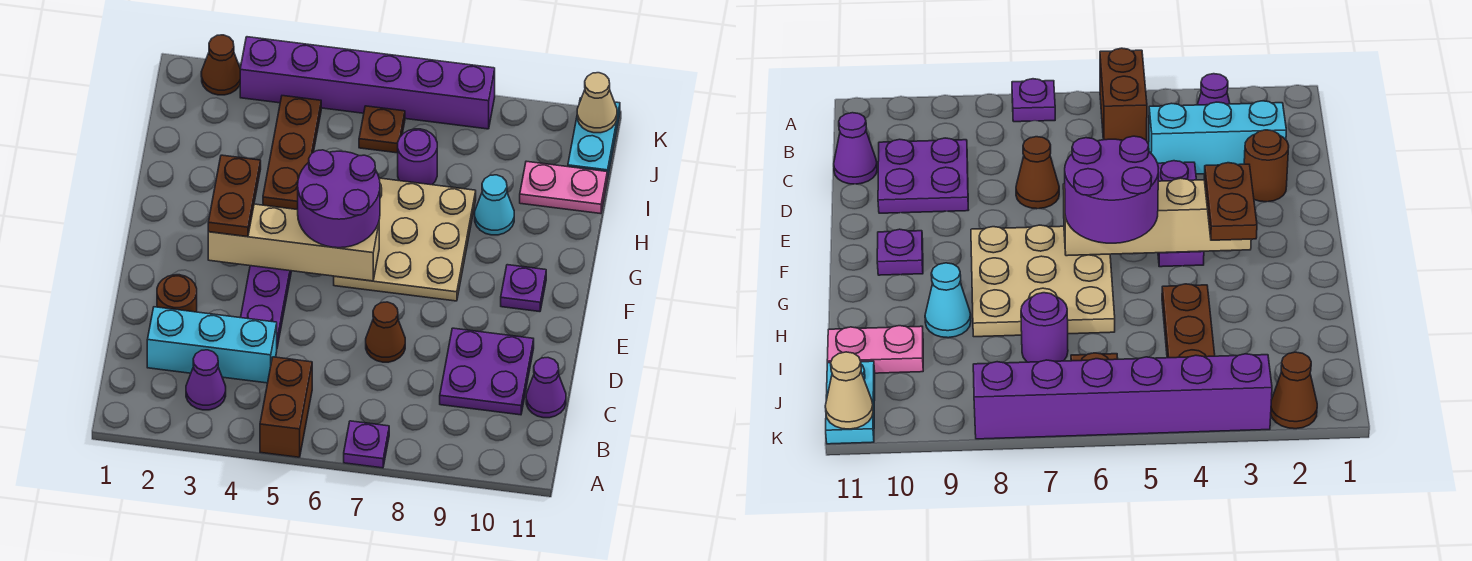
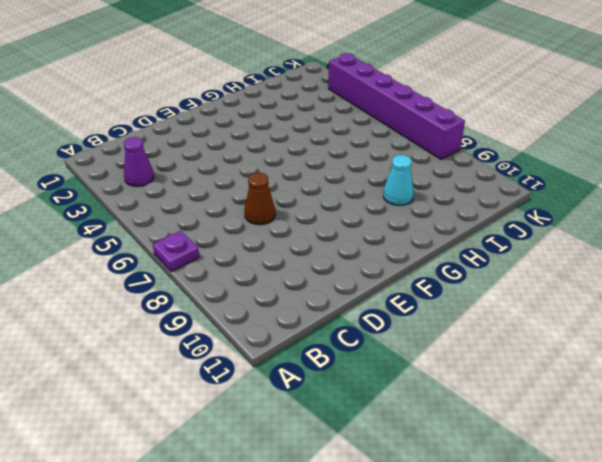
none -> brown 1x2 brick [260,357,312,457]
none -> cyan 1x3 brick [147,307,277,383]
none -> purple 2x2 plate [440,328,534,415]

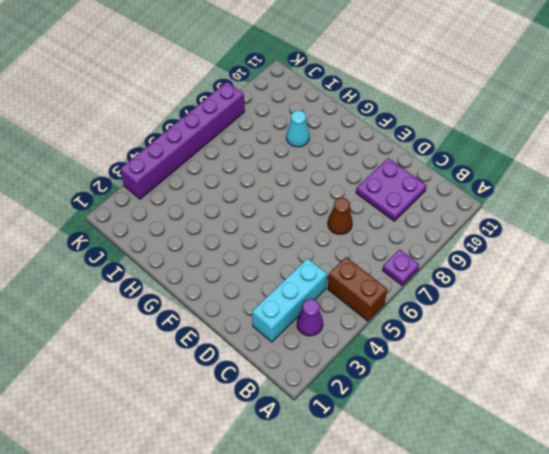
none -> purple 1x1 cone [526,358,566,418]
none -> brown 1x1 round brick [157,275,197,312]
none -> purple 1x3 plate [241,266,291,347]

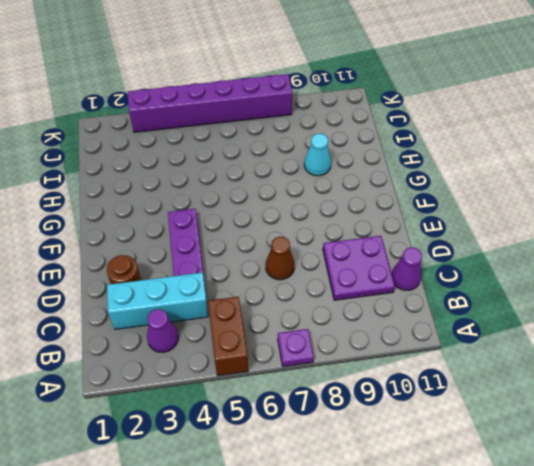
none -> tan 3x3 plate [334,178,476,301]
none -> purple 1x1 plate [501,265,546,312]
none -> brown 1x3 plate [263,96,321,210]

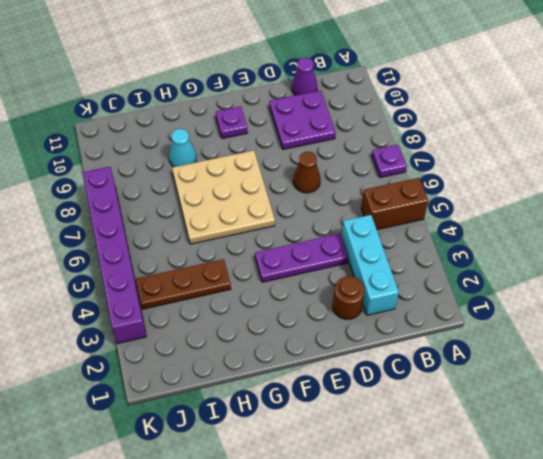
none -> purple 1x1 cone [186,350,226,410]
none -> purple 1x1 round brick [398,129,437,185]
none -> pink 1x2 plate [520,161,607,214]

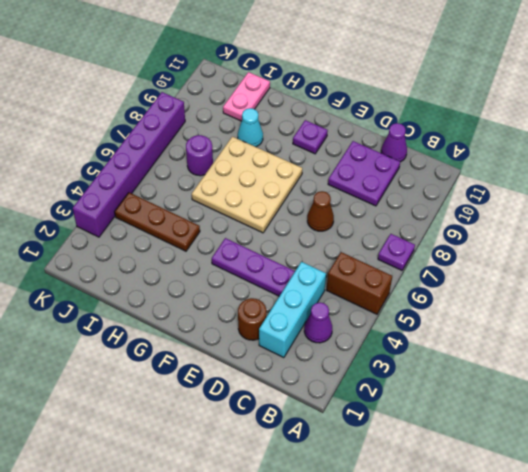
none -> brown 1x1 plate [359,106,405,153]
none -> cyan 1x2 plate [568,98,620,179]
none -> brown 1x1 cone [201,35,240,95]

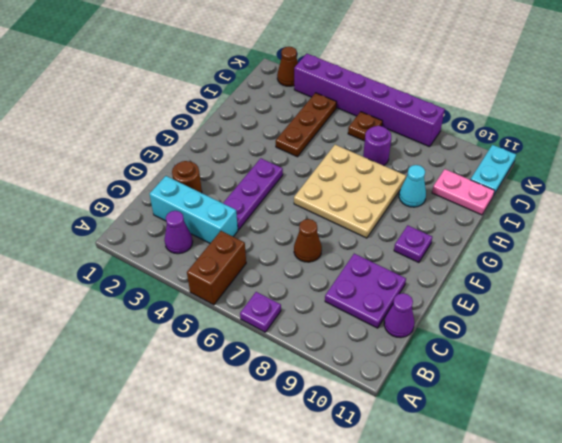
none -> tan 1x4 brick [208,204,379,281]
none -> tan 1x1 cone [577,73,617,133]
none -> brown 1x2 plate [208,155,261,237]

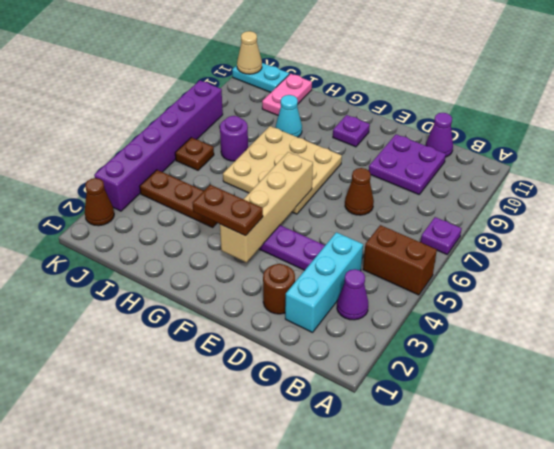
none -> purple 2x2 round brick [298,150,380,248]

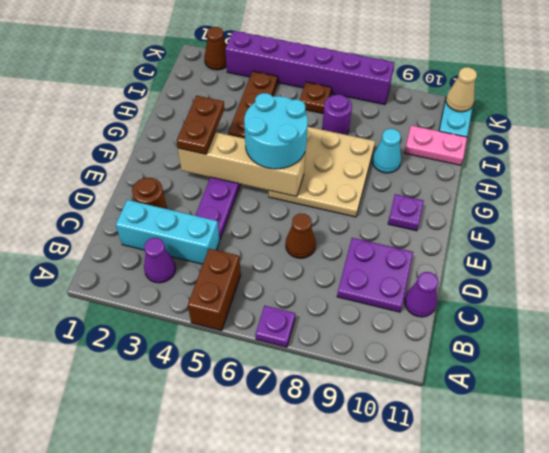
cyan 2x2 round brick [244,93,308,169] -> purple 2x2 round brick [298,150,380,248]

